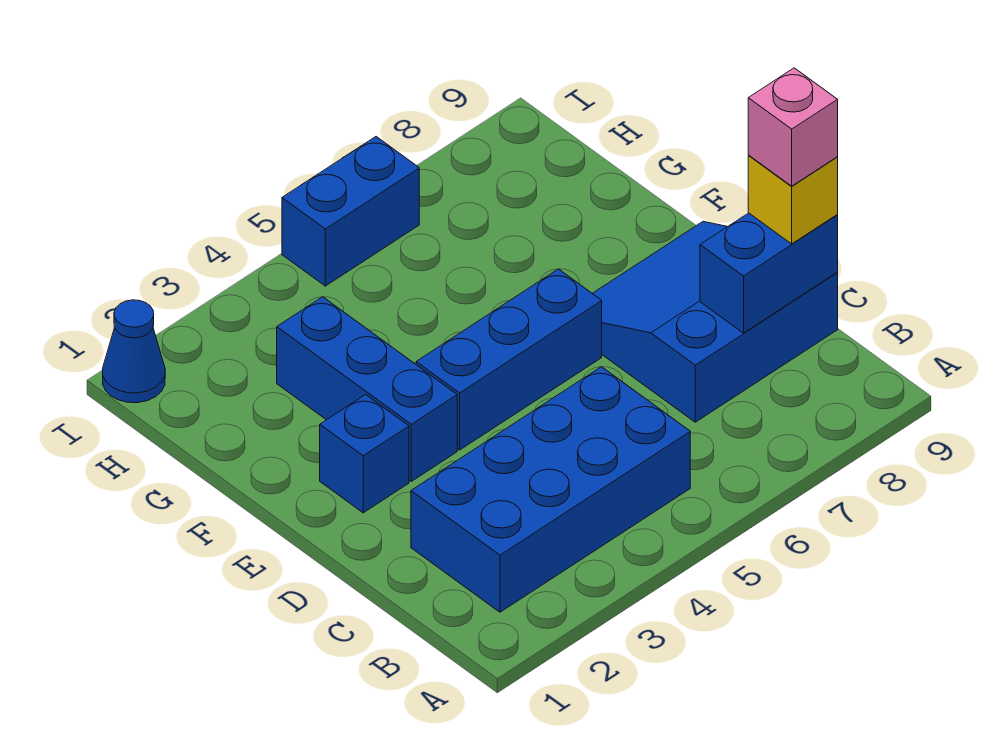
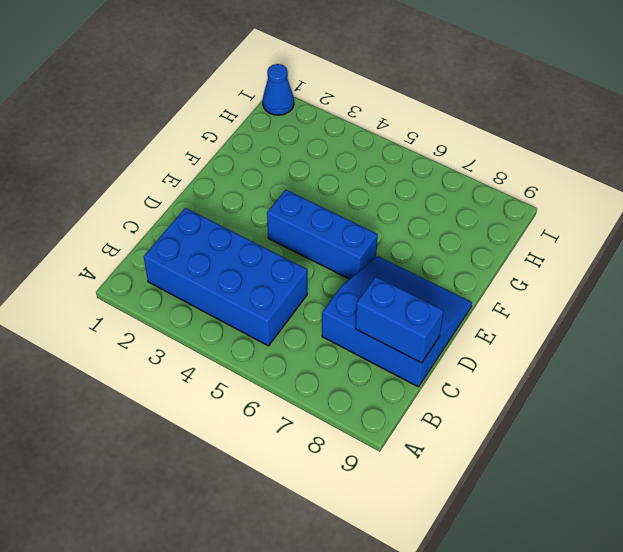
none -> blue 1x1 brick [320,395,409,513]
none -> blue 1x3 brick [277,297,457,481]

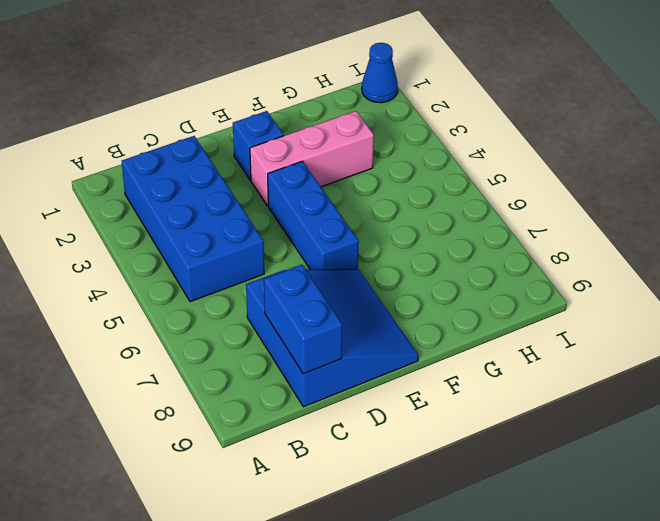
pink 1x3 brick [250,111,374,206] -> blue 1x3 brick [277,297,457,481]
none -> blue 1x2 brick [282,137,419,286]
none -> yellow 1x1 brick [748,156,838,244]

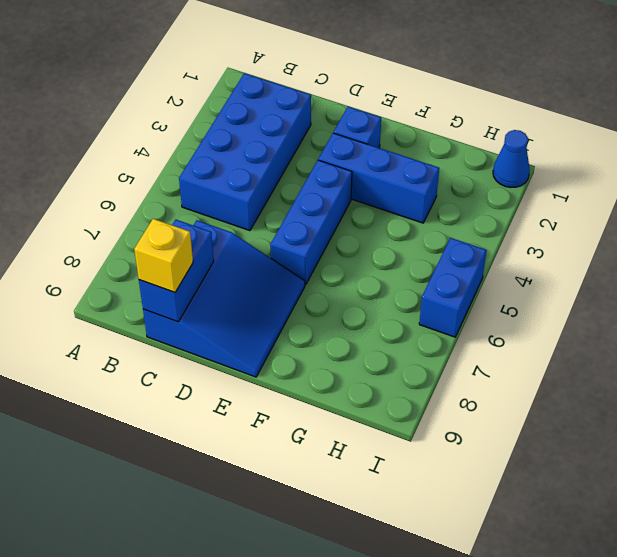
none -> pink 1x1 brick [748,68,838,186]

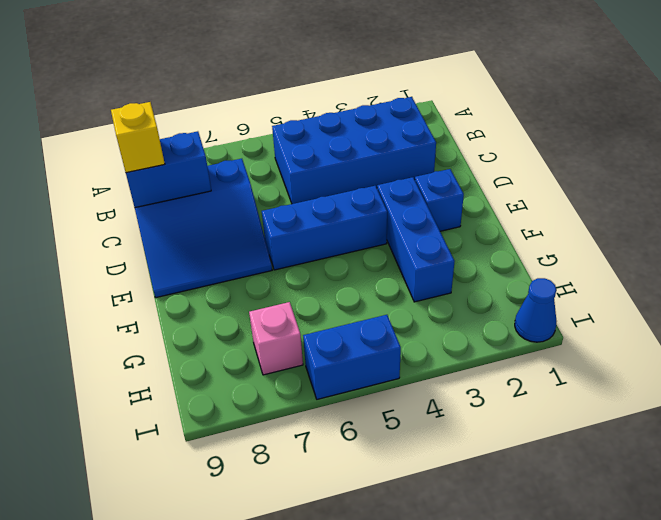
pink 1x1 brick [249,302,303,375] -> pink 1x1 brick moved to [748,68,838,186]

